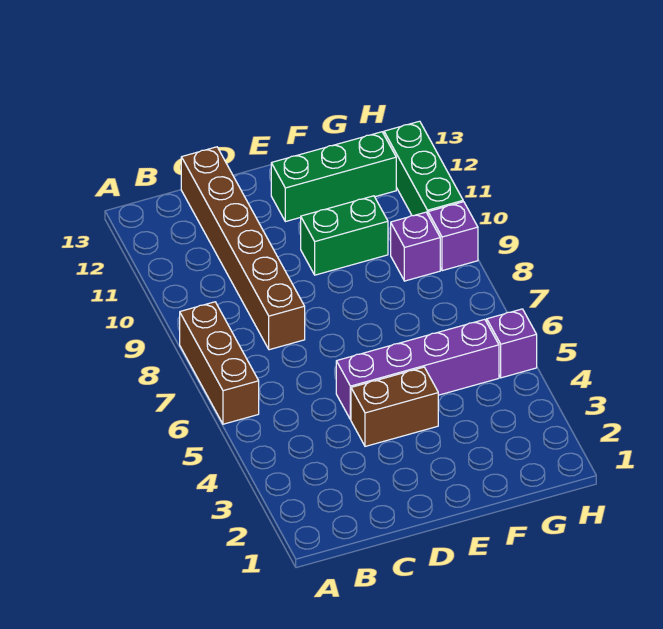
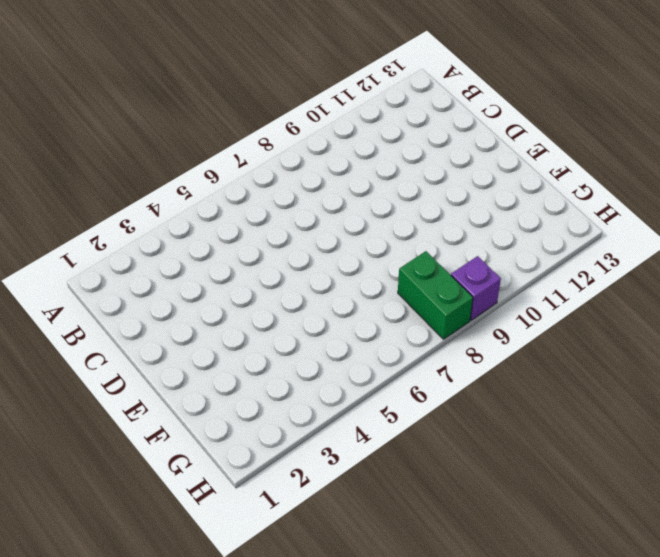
green 1x2 brick [398,251,473,339] -> green 1x2 brick moved to [301,196,388,275]
none -> brown 1x3 brick [180,302,259,424]
none -> brown 1x6 brick [181,147,305,350]

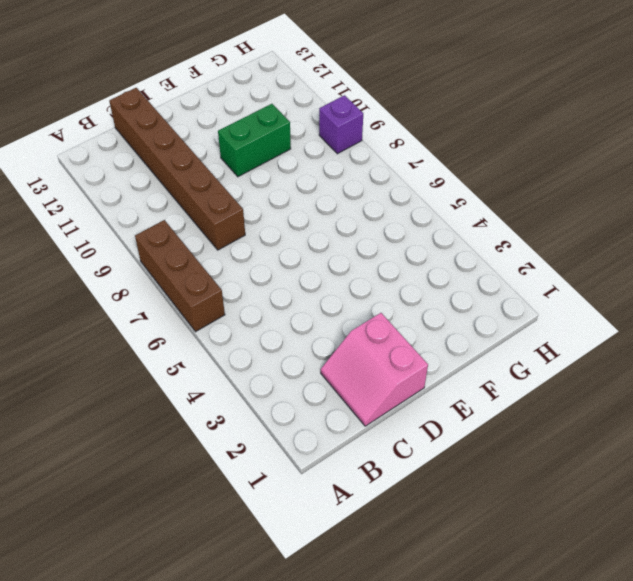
pink 2x2 slope [321,313,428,426] -> none
none -> brown 1x2 brick [351,367,438,446]
none -> purple 1x4 brick [336,319,499,420]

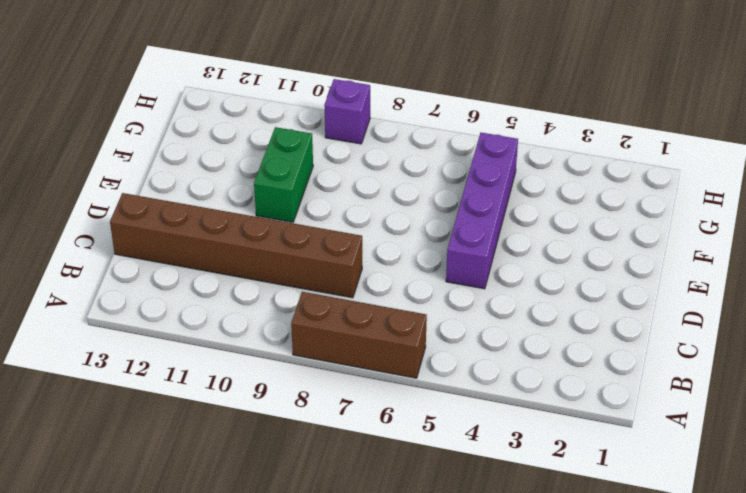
none -> brown 1x2 brick [351,367,438,446]
none -> green 1x3 brick [271,132,396,222]

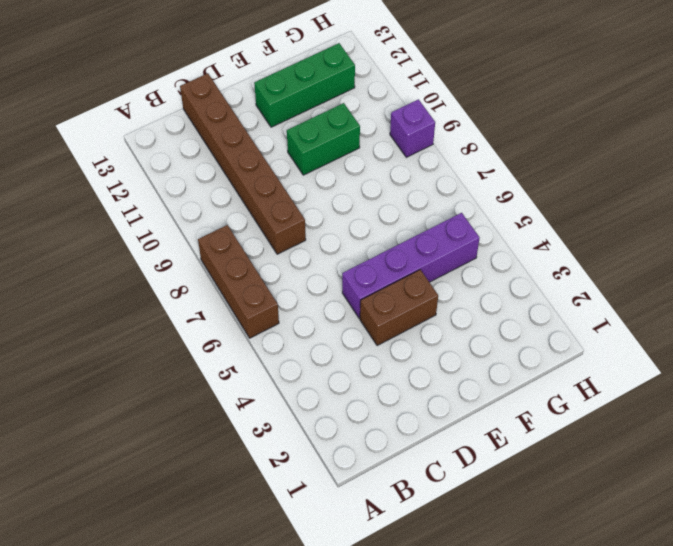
none -> purple 1x1 brick [391,212,440,281]
none -> purple 1x1 brick [487,309,537,378]

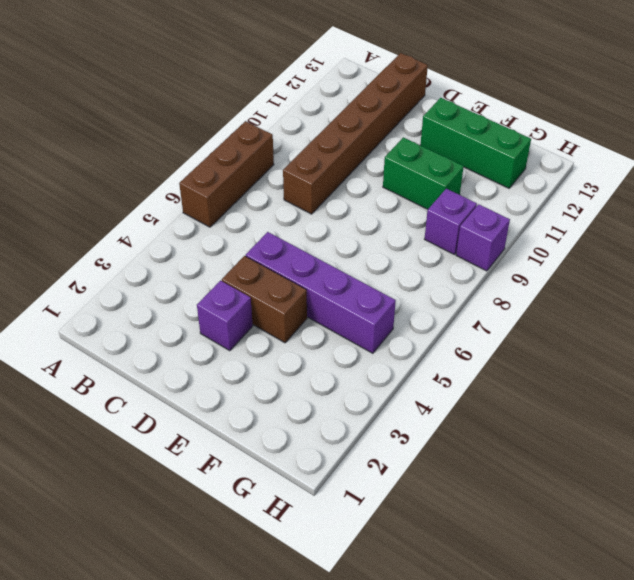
purple 1x1 brick [197,281,253,351] -> purple 1x1 brick moved to [487,309,537,378]
none -> green 1x3 brick [384,121,463,216]

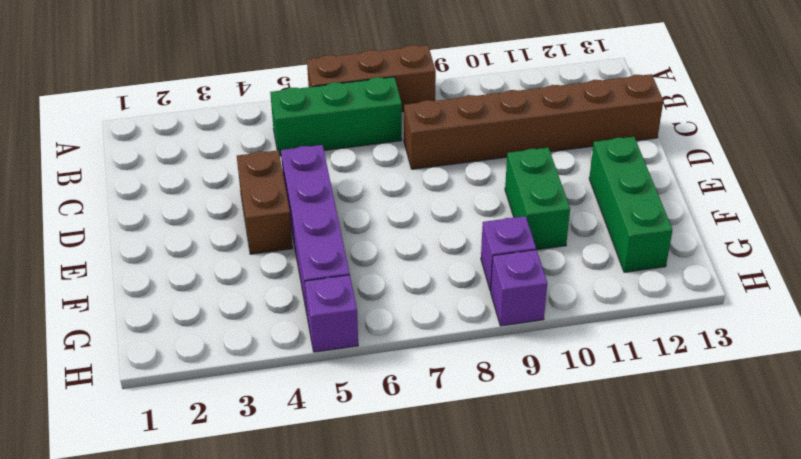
green 1x3 brick [270,77,402,156] -> green 1x3 brick moved to [384,121,463,216]

